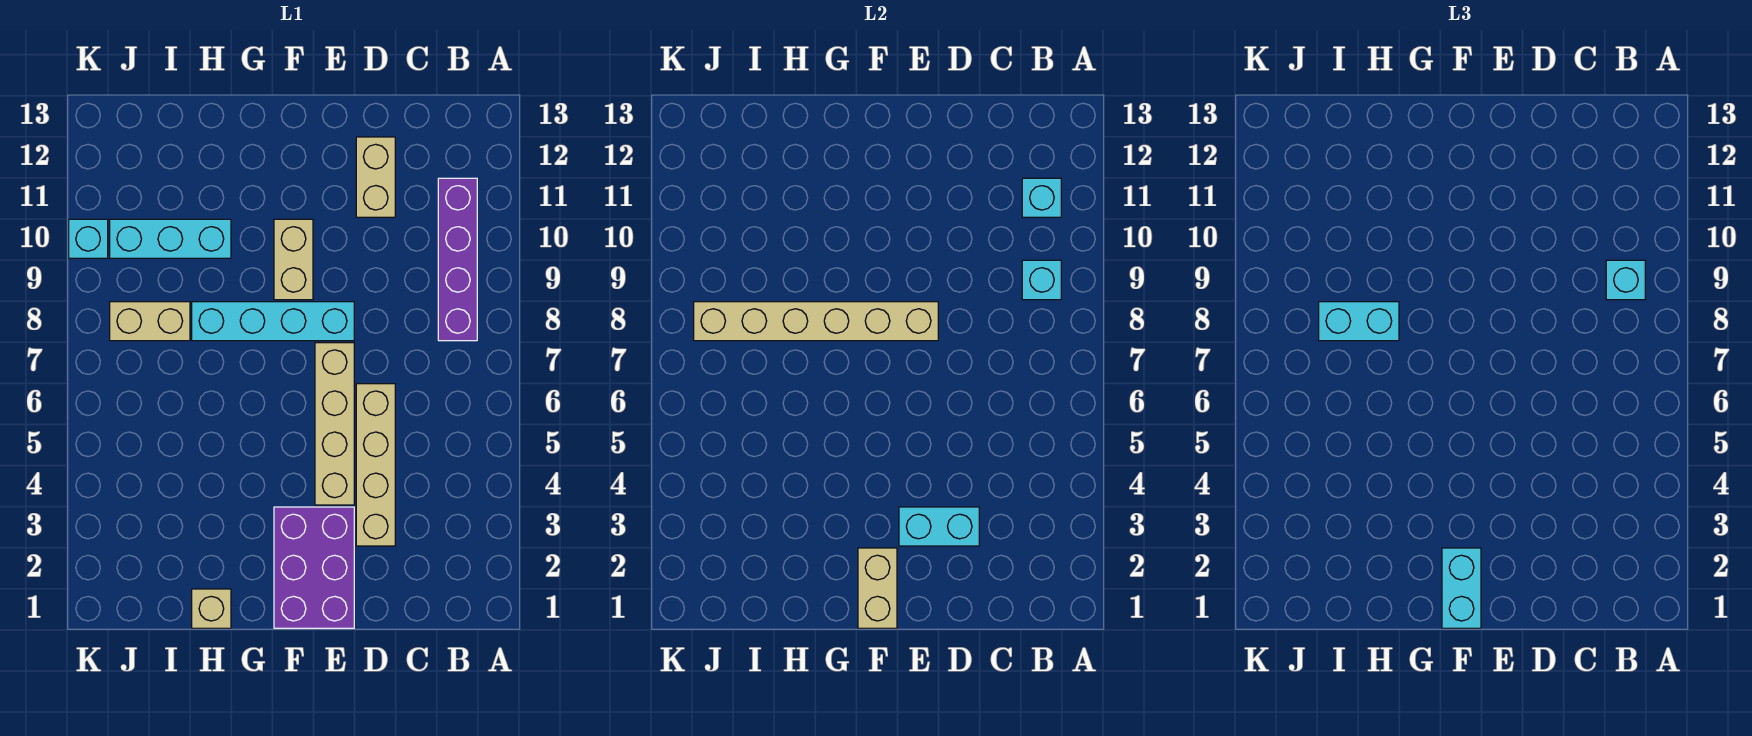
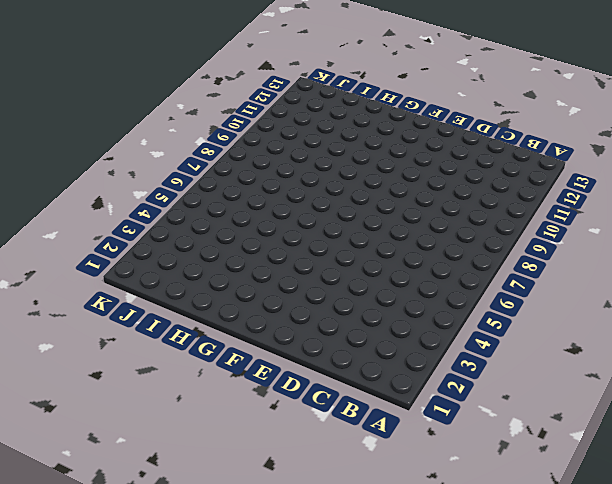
none -> purple 1x4 brick [438,178,477,341]
none -> tan 1x4 brick [356,384,395,546]
none -> tan 1x2 brick [356,137,395,217]

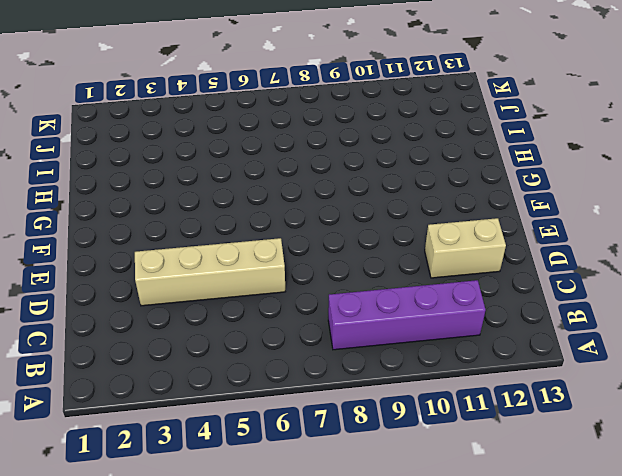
none -> purple 2x3 brick [274,507,354,628]
none -> tan 1x4 brick [315,343,354,505]
none -> cyan 1x4 brick [192,302,354,341]

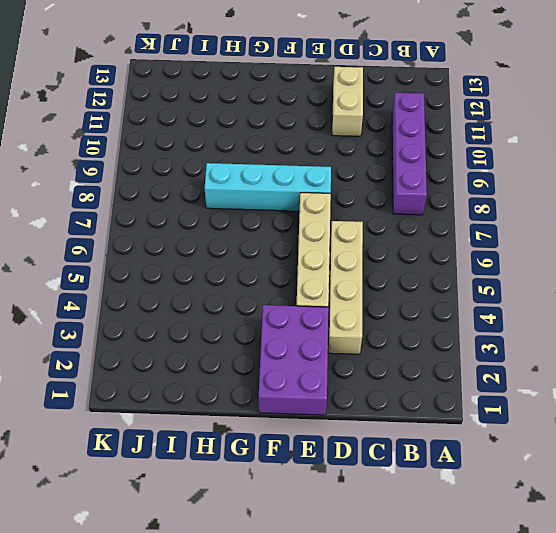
none -> tan 1x2 brick [274,219,313,300]
none -> tan 1x1 brick [192,589,231,628]
none -> cyan 1x3 brick [110,219,231,258]

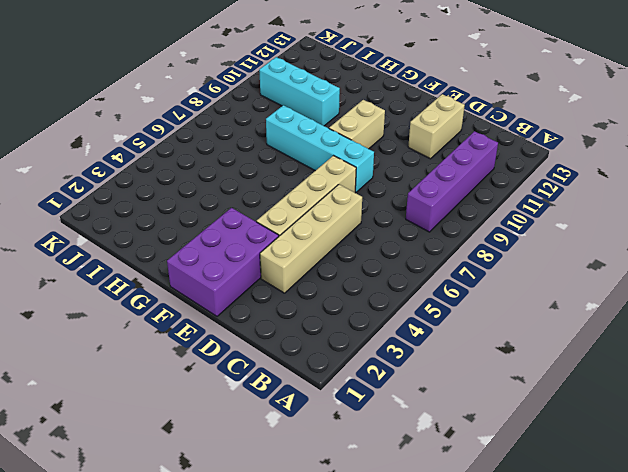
none -> tan 1x1 brick [192,589,231,628]
none -> tan 1x2 brick [110,302,190,341]
none -> cyan 1x1 brick [69,219,108,258]

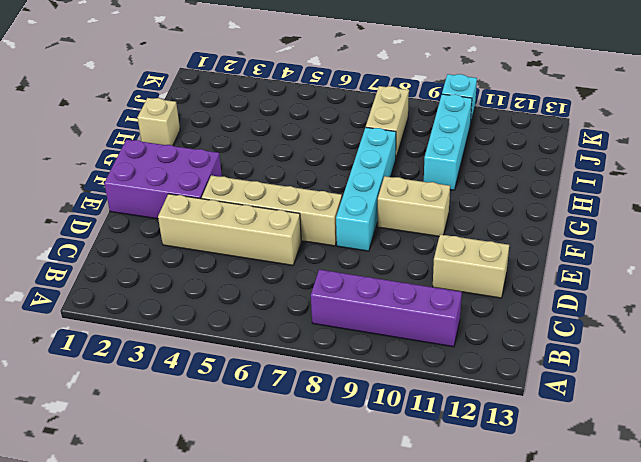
none -> cyan 1x1 brick [1022,260,1061,300]
none -> cyan 1x1 brick [1022,178,1061,217]
none -> cyan 1x2 brick [899,507,979,546]

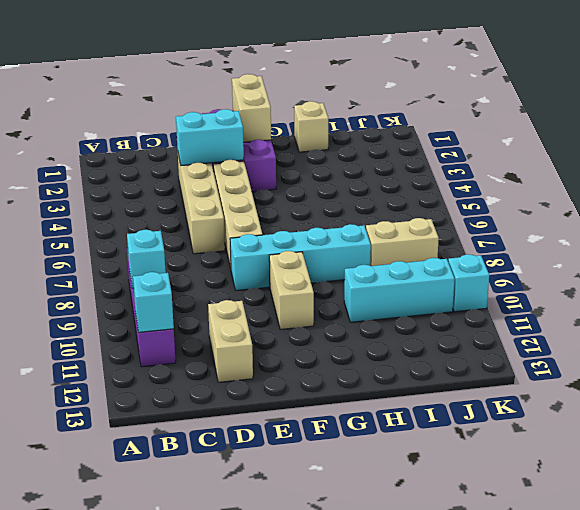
none -> tan 1x6 brick [694,302,938,341]
none -> cyan 1x1 brick [1606,260,1645,300]
none -> cyan 1x2 brick [1442,548,1481,628]

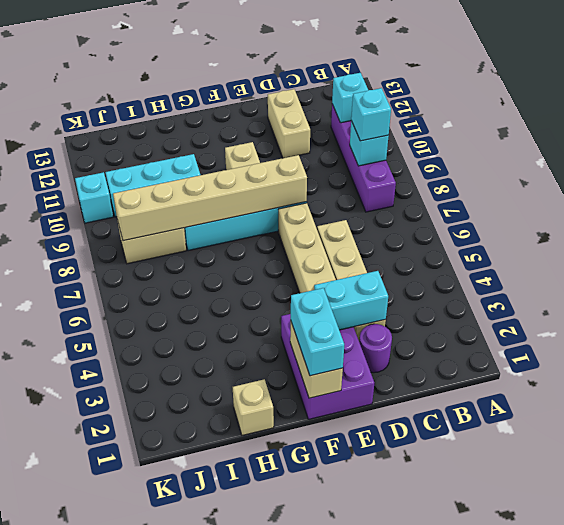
purple 1x1 round brick [359,324,392,373] -> none
none -> cyan 1x2 brick [1319,302,1399,341]

